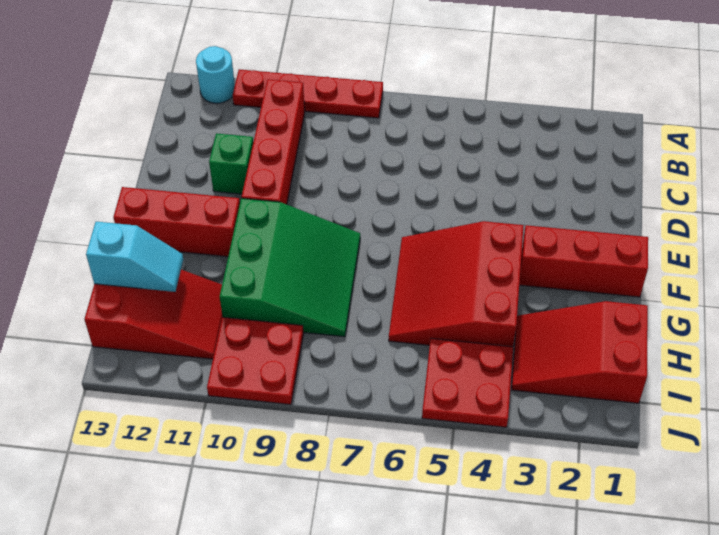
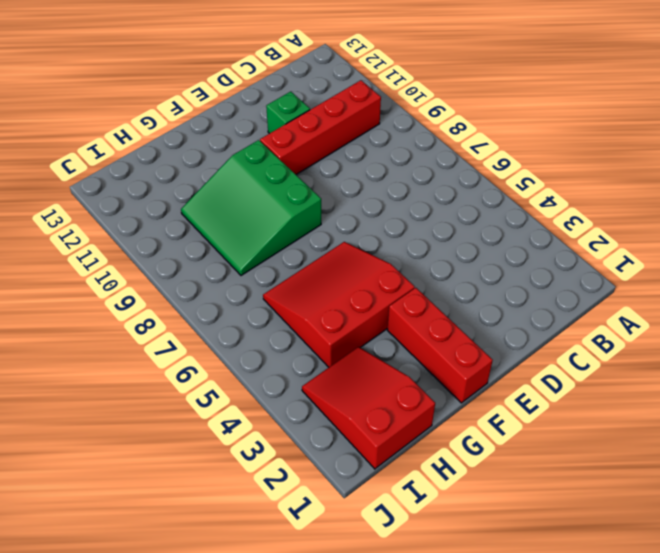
green 3x3 slope [181,140,321,276] -> green 3x3 slope turned to [220,198,360,337]
none -> red 1x4 plate [233,69,383,118]
none -> cyan 1x1 round brick [196,46,235,103]
none -> red 1x3 brick [113,187,240,257]

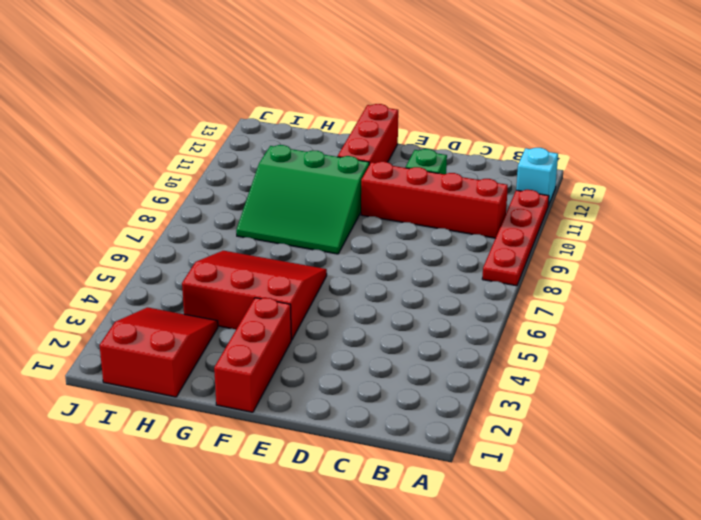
cyan 1x1 brick [516,148,558,206] -> cyan 1x1 round brick [196,46,235,103]
none -> red 2x3 slope [85,270,223,359]
none -> red 2x2 plate [422,338,513,427]
none -> red 2x2 plate [207,317,303,405]

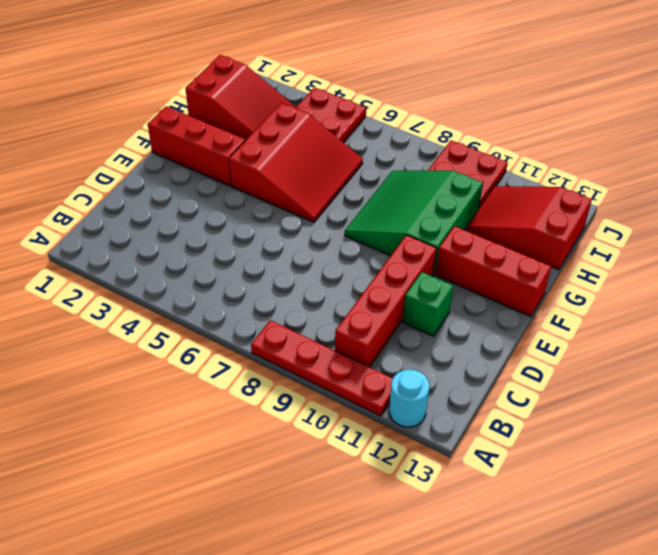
none -> cyan 1x2 slope [86,222,183,292]

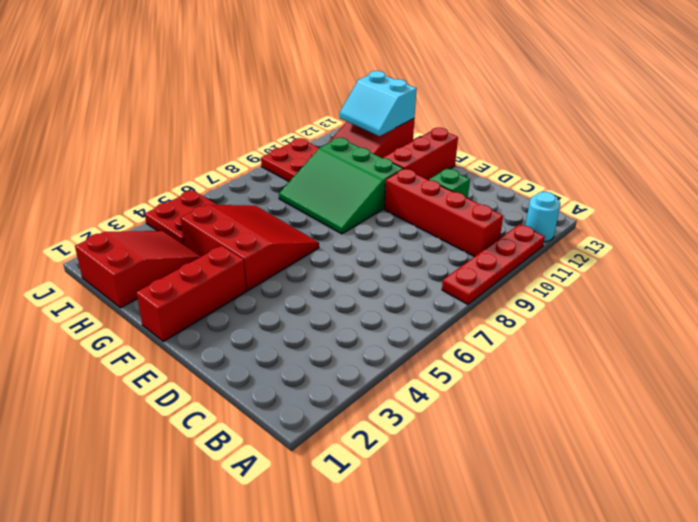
cyan 2x2 slope [339,71,417,136] -> cyan 1x2 slope [86,222,183,292]

